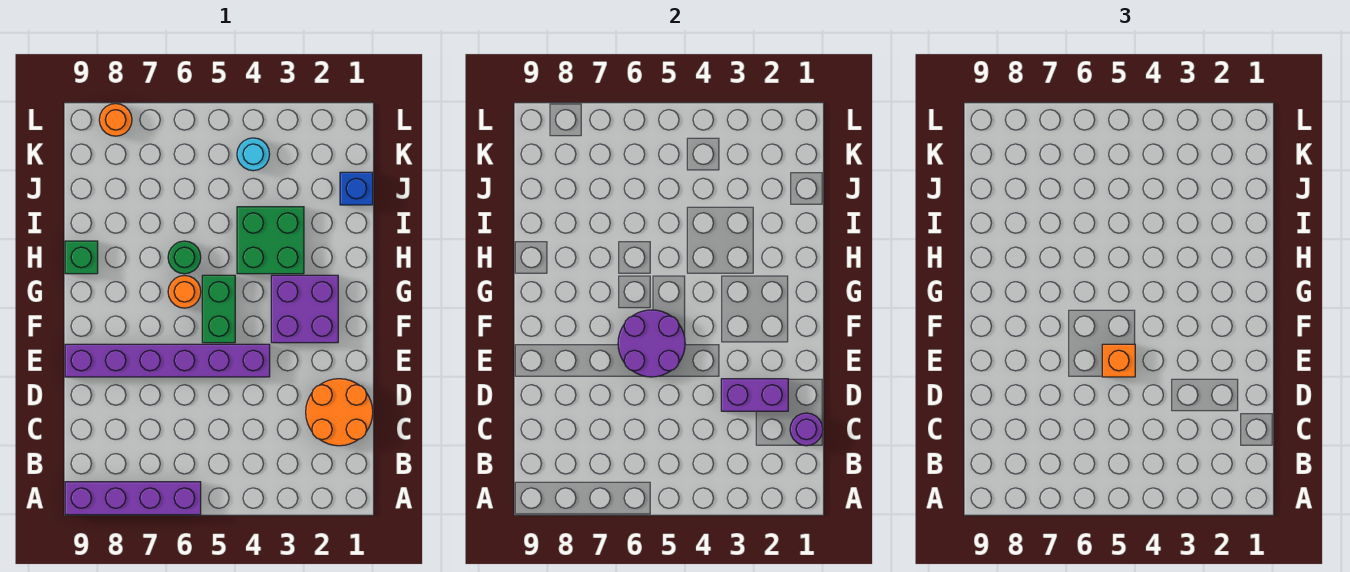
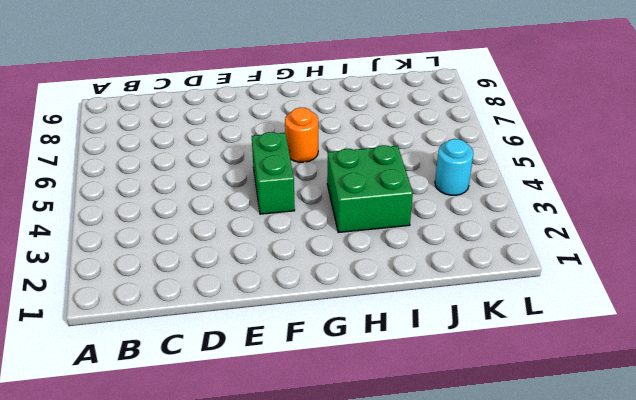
green 1x2 brick [252,132,295,214] -> green 1x2 brick turned to [202,275,235,343]
none -> purple 1x4 brick [65,482,201,515]
none -> orange 2x2 round brick [306,379,373,446]
none -> purple 1x6 brick [65,344,270,377]

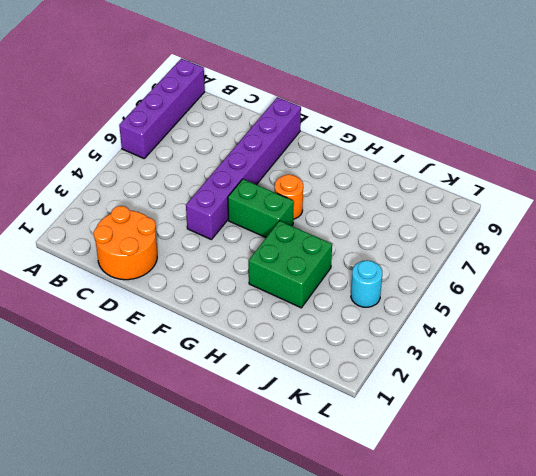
none -> purple 2x2 brick [271,275,338,343]
none -> green 1x1 round brick [168,241,201,274]
none -> green 1x1 brick [65,241,98,274]

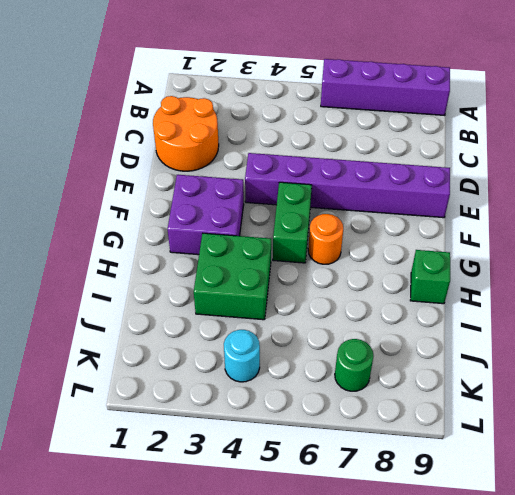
green 1x1 round brick [335,339,373,391] -> green 1x1 round brick moved to [168,241,201,274]
none -> blue 1x1 brick [340,172,373,205]
none -> orange 1x1 round brick [99,104,132,136]
none -> purple 1x1 round brick [790,413,823,446]

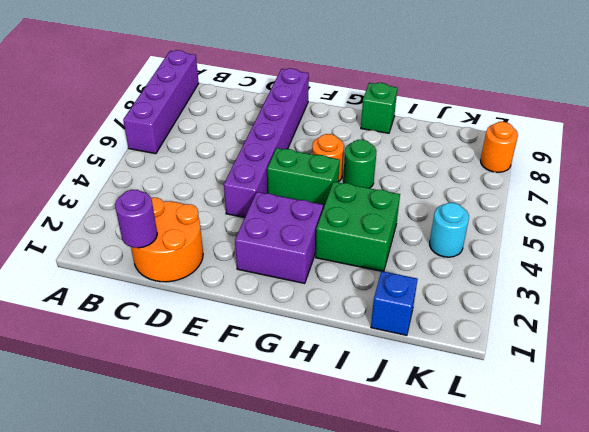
none -> purple 1x2 brick [721,379,788,411]
none -> purple 2x2 round brick [618,310,685,377]
none -> orange 1x1 brick [1102,344,1135,377]

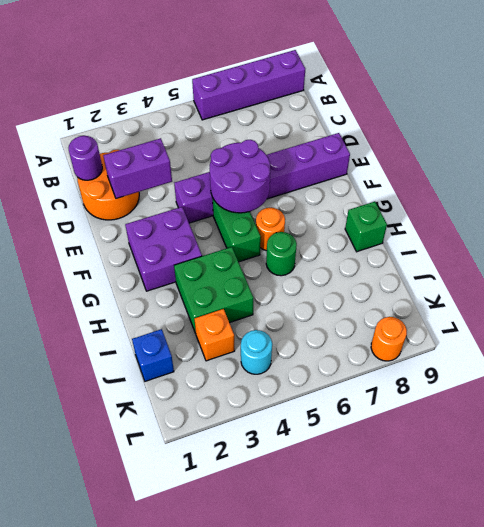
orange 1x1 brick [195,309,235,361] -> orange 1x1 brick moved to [1102,344,1135,377]

